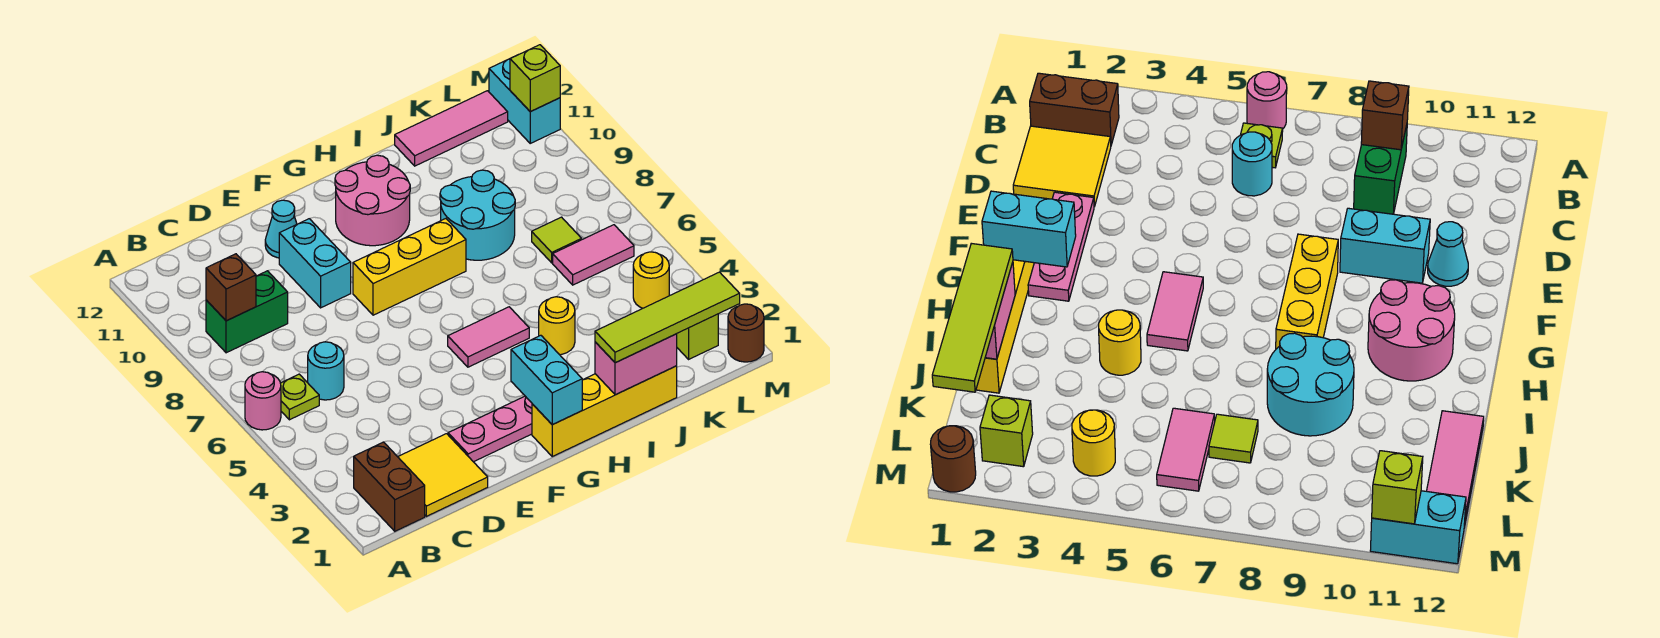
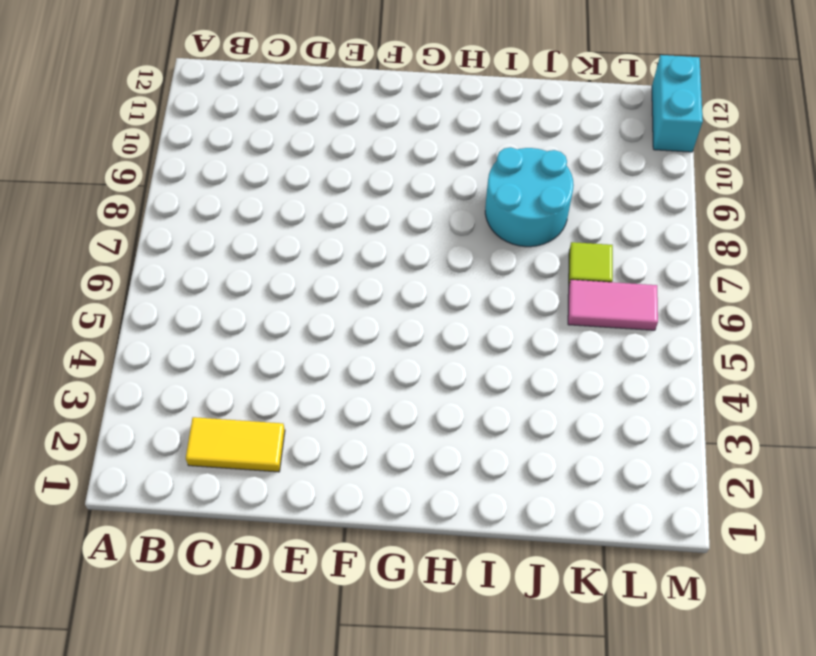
yellow 1x2 tile [186,417,285,472] -> yellow 2x2 tile [398,434,488,516]
none -> pink 1x1 round brick [245,372,281,430]
none -> brown 1x2 brick [354,442,425,531]
none -> lime 1x1 plate [280,374,319,420]

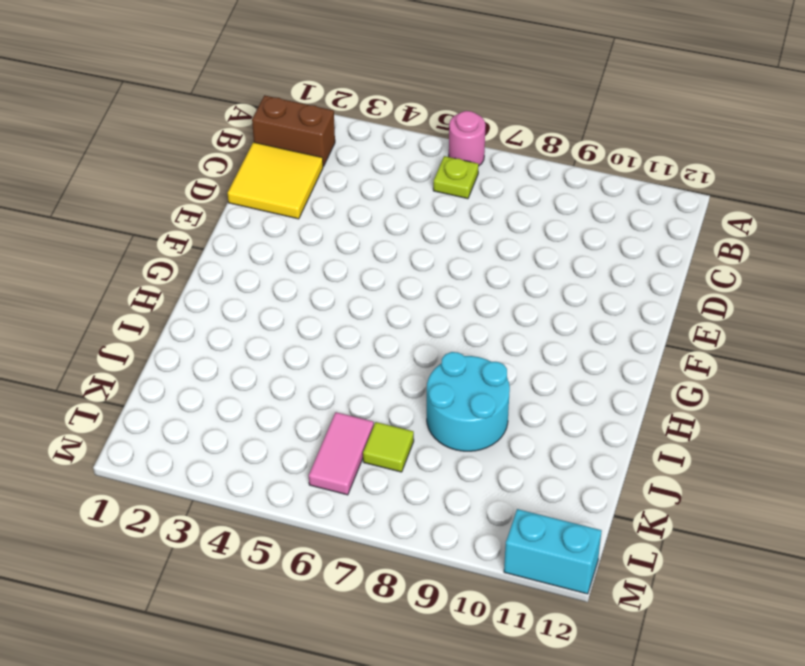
none -> green 1x2 brick [206,271,288,353]
none -> cyan 1x1 round brick [308,342,344,400]
none -> pink 1x3 plate [448,396,532,462]

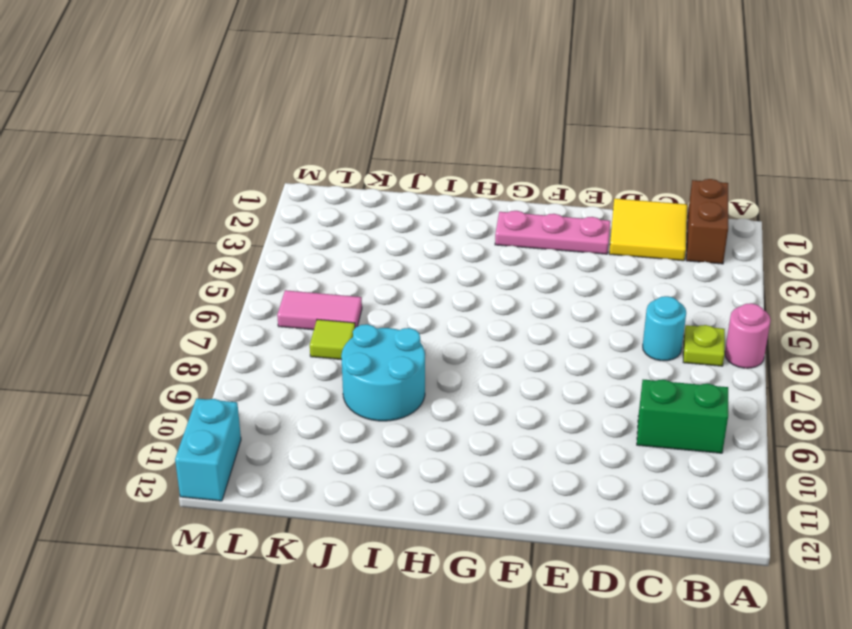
none -> cyan 1x2 brick [279,219,351,308]
none -> cyan 1x1 cone [265,200,297,258]
none -> yellow 1x3 brick [353,219,466,315]

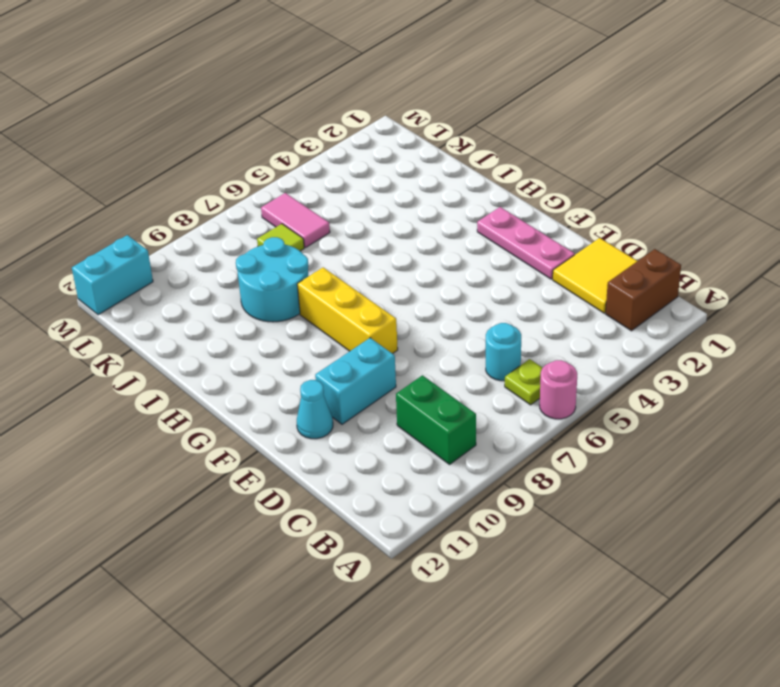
none -> yellow 1x4 brick [532,366,677,456]
none -> pink 1x2 tile [448,307,529,367]
none -> pink 2x2 round brick [335,155,410,246]

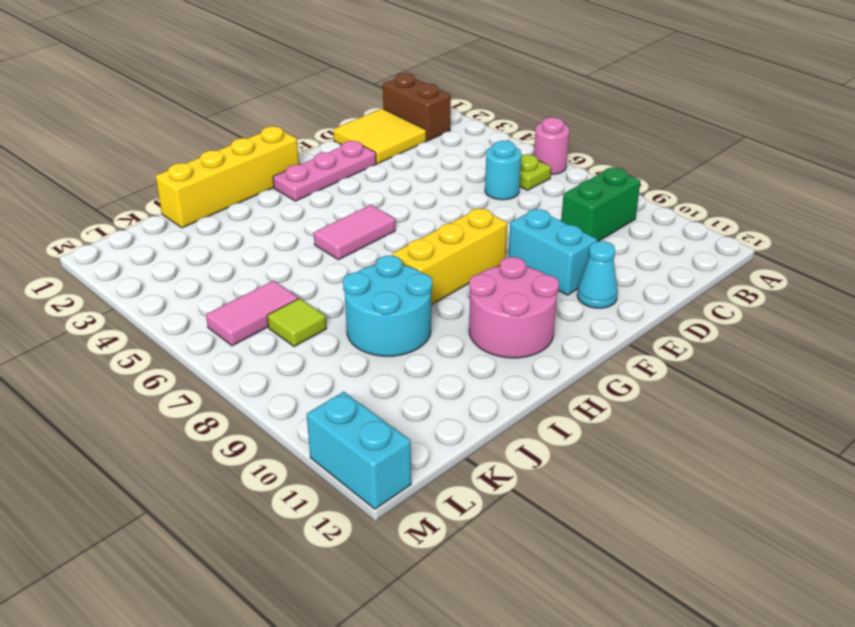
none -> yellow 1x1 round brick [539,297,575,355]
none -> pink 1x3 tile [395,91,508,166]
none -> lime 1x1 brick [677,314,718,359]

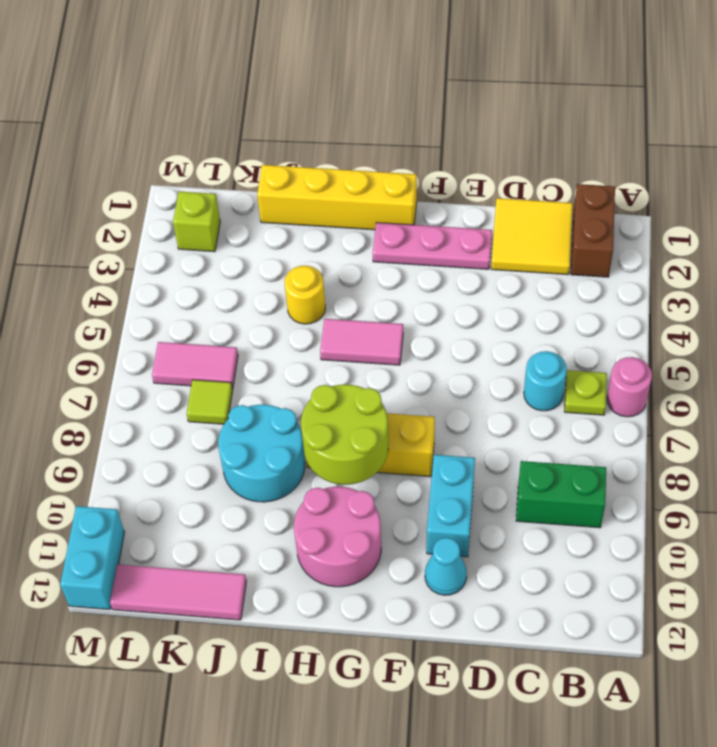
lime 2x2 round brick [301,385,388,485] -> none
none -> yellow 1x1 round brick [633,252,669,308]
none -> brown 1x1 round brick [728,304,764,362]
none -> brown 1x1 brick [206,254,256,321]

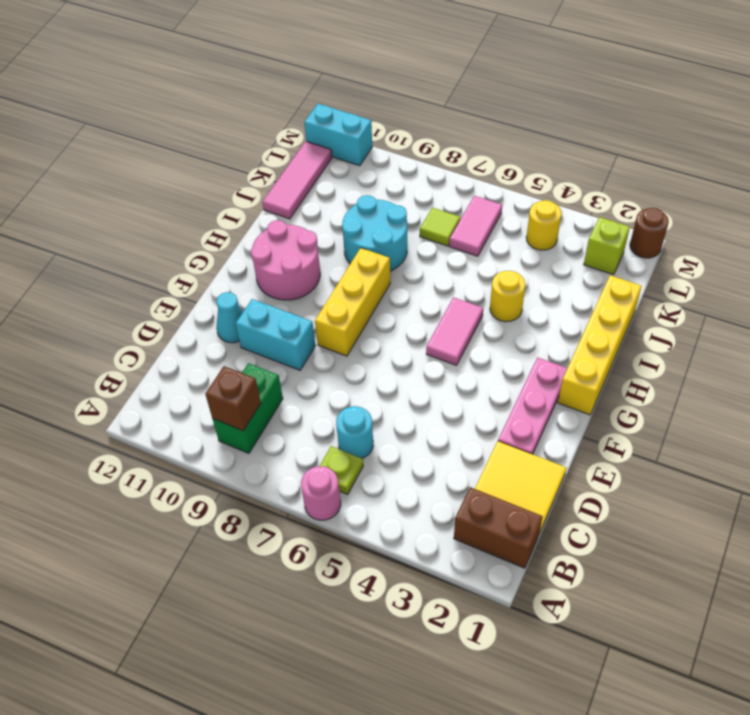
none -> cyan 1x2 brick [511,335,582,425]
none -> pink 1x2 brick [595,334,677,395]
none -> lime 1x1 brick [510,45,560,112]

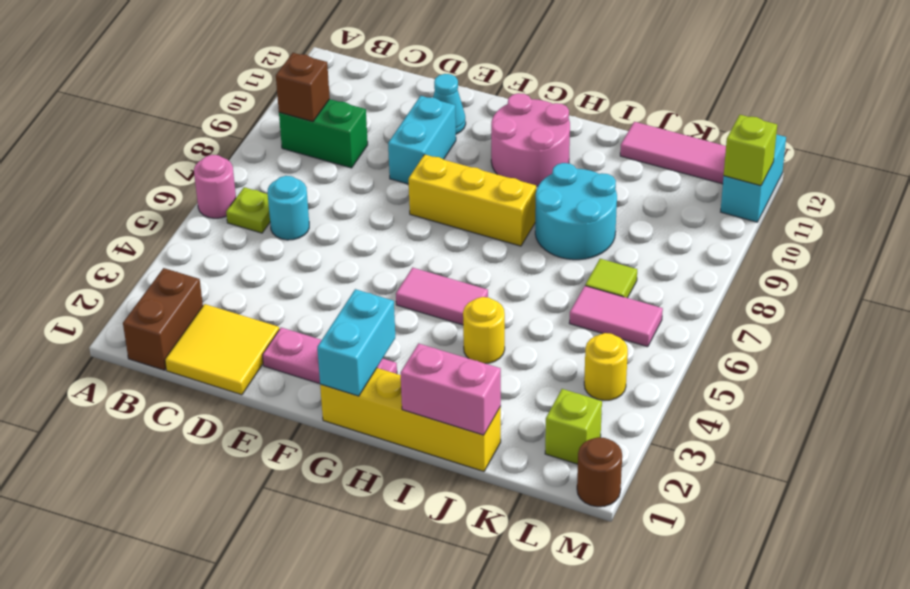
none -> lime 1x4 tile [595,272,740,363]

